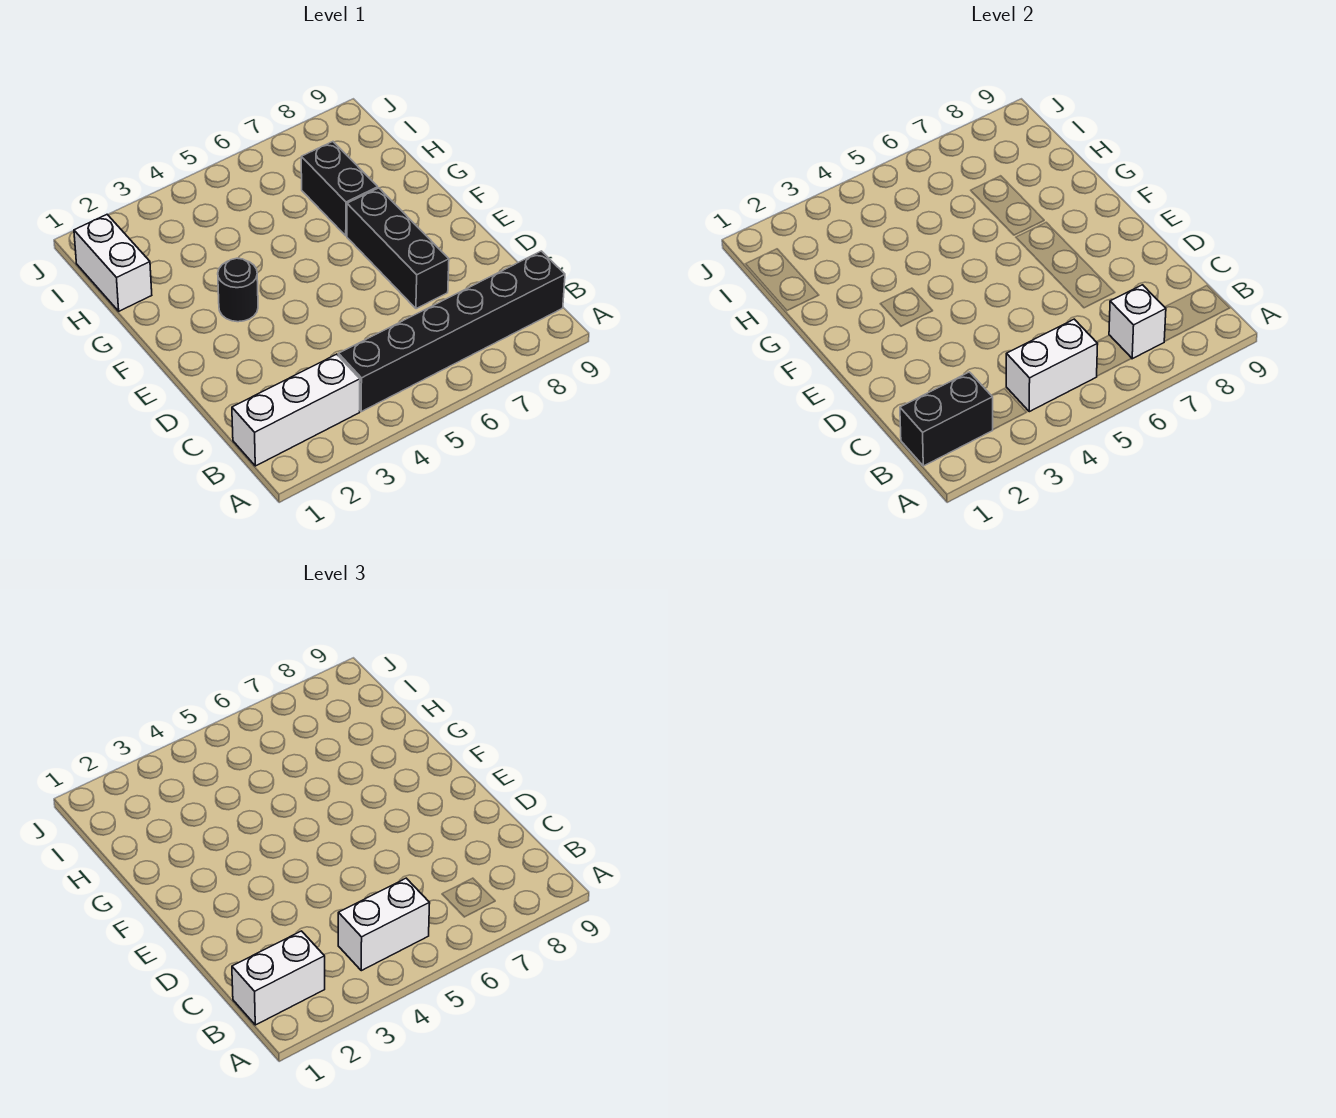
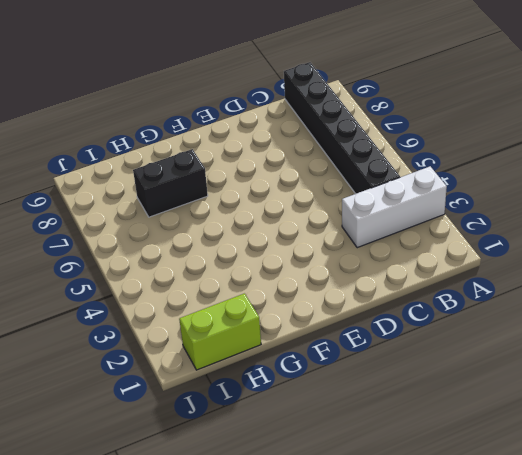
white 1x3 brick [342,166,447,248] -> white 1x3 brick turned to [232,354,360,466]
lime 1x2 brick [179,294,261,370] -> white 1x2 brick [74,215,152,311]
none -> black 1x3 brick [347,188,449,309]
none -> black 1x1 round brick [218,258,258,322]

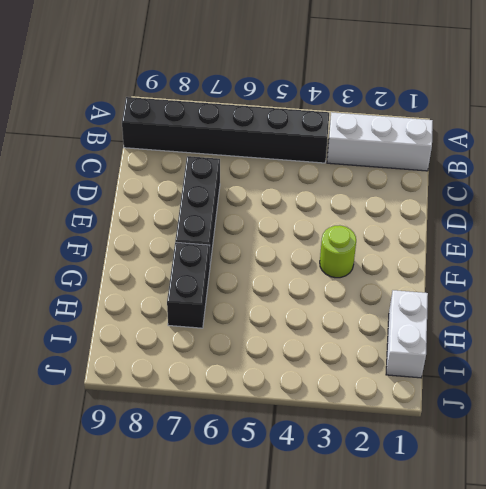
lime 1x1 round brick [320,225,356,278] -> black 1x1 round brick [218,258,258,322]
none -> black 1x2 brick [900,372,993,466]
none -> white 1x2 brick [1006,319,1098,412]

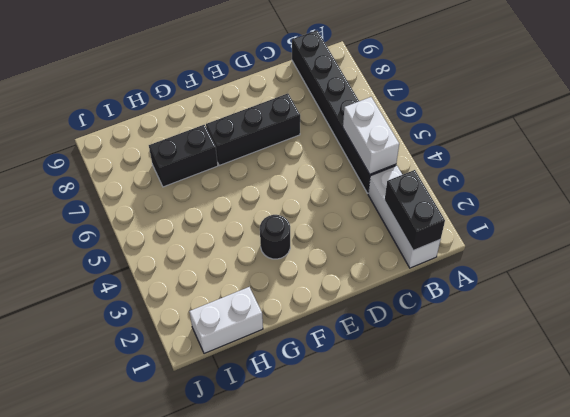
none -> white 1x1 brick [1109,285,1166,359]
none -> white 1x2 brick [232,931,325,1025]

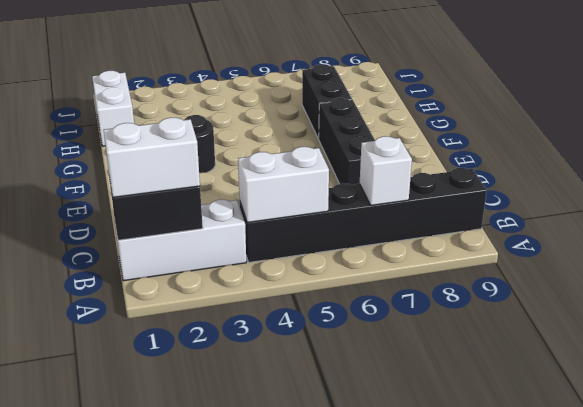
none -> white 1x2 brick [338,878,430,971]

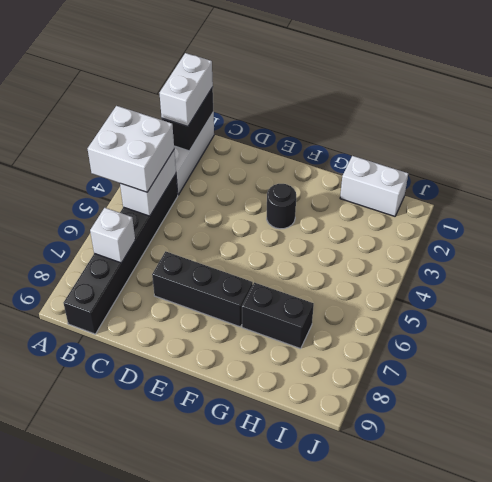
white 2x2 brick [88,106,174,192] -> white 1x2 brick [338,878,430,971]

